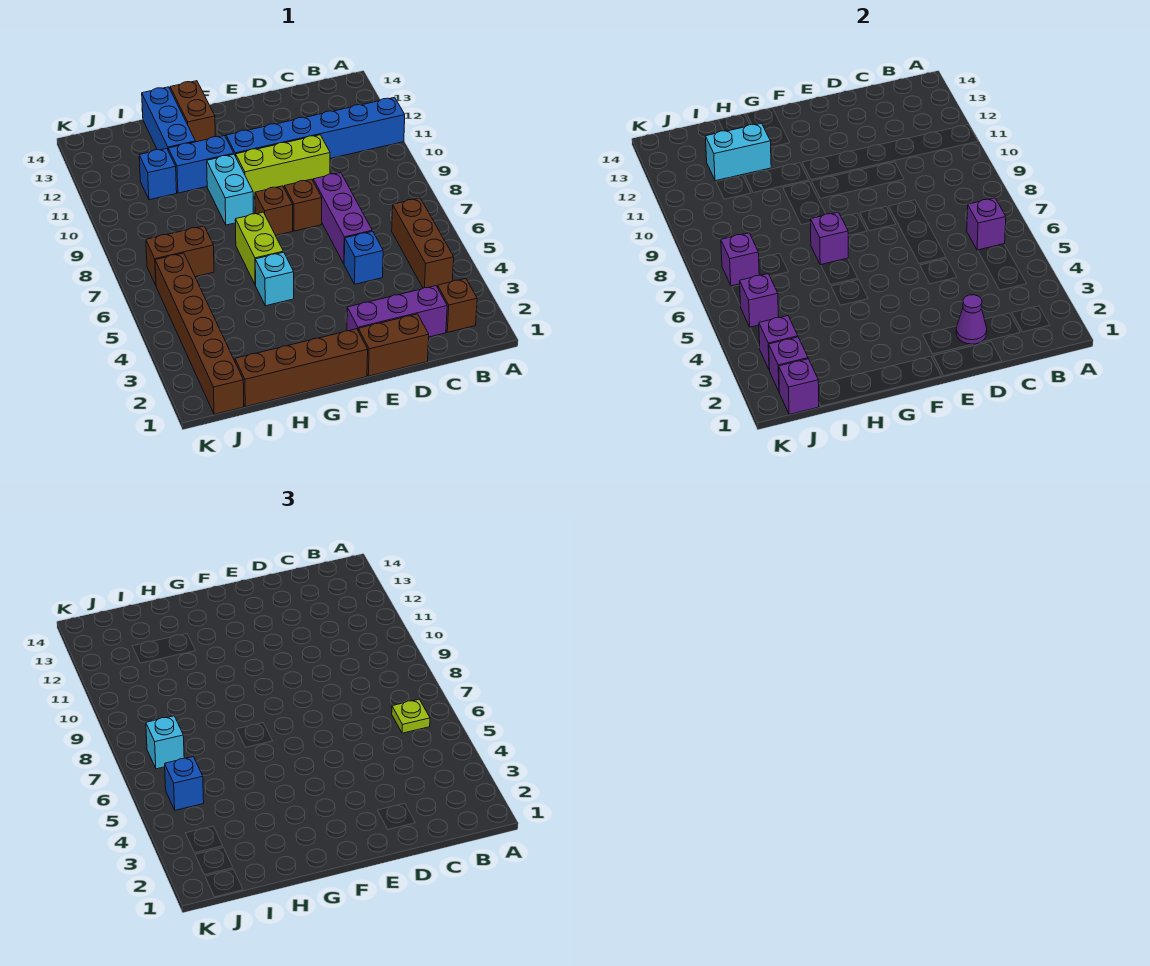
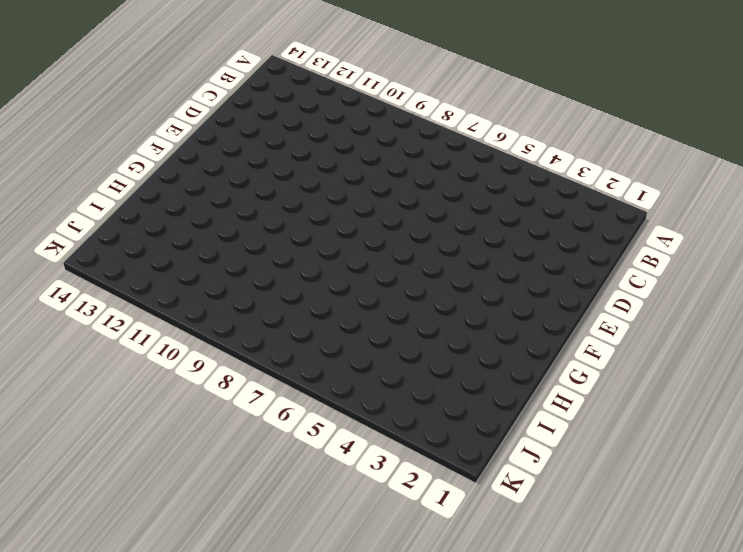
none -> blue 1x6 brick [226,97,405,158]
none -> brown 1x1 brick [438,279,477,332]
none -> brown 1x3 brick [392,198,454,288]
none -> purple 1x3 brick [347,286,447,337]

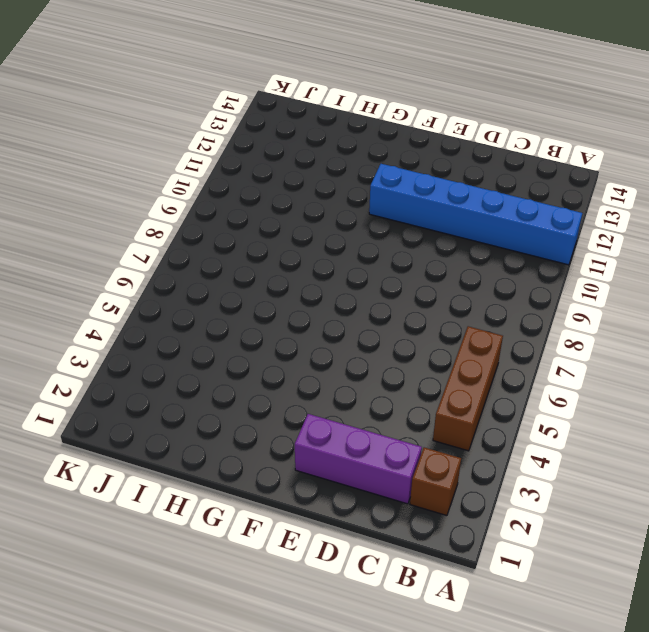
none -> brown 1x2 brick [358,314,429,376]
none -> blue 1x1 brick [344,231,383,284]
none -> purple 1x3 brick [313,173,372,263]
none -> lime 1x3 brick [236,135,330,197]

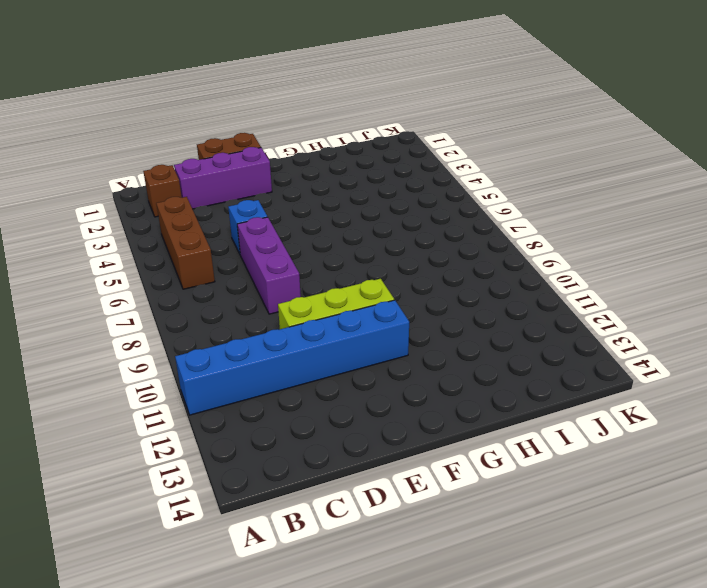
none -> brown 1x1 brick [284,179,322,231]
none -> brown 1x4 brick [235,329,368,407]
none -> brown 1x1 brick [255,186,293,236]
none -> cyan 1x1 brick [255,252,294,306]

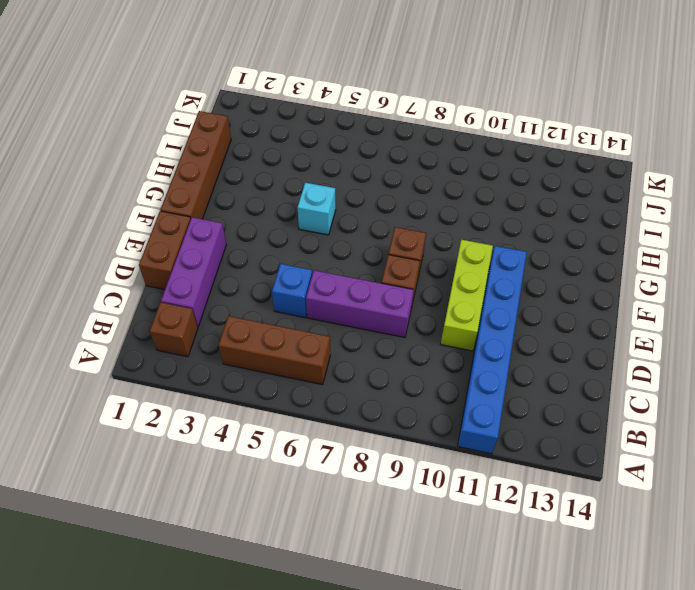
none -> lime 1x2 brick [235,212,283,285]
none -> cyan 1x2 brick [207,154,253,225]
none -> blue 1x2 brick [168,136,234,193]
none -> brown 1x2 brick [170,81,215,142]

